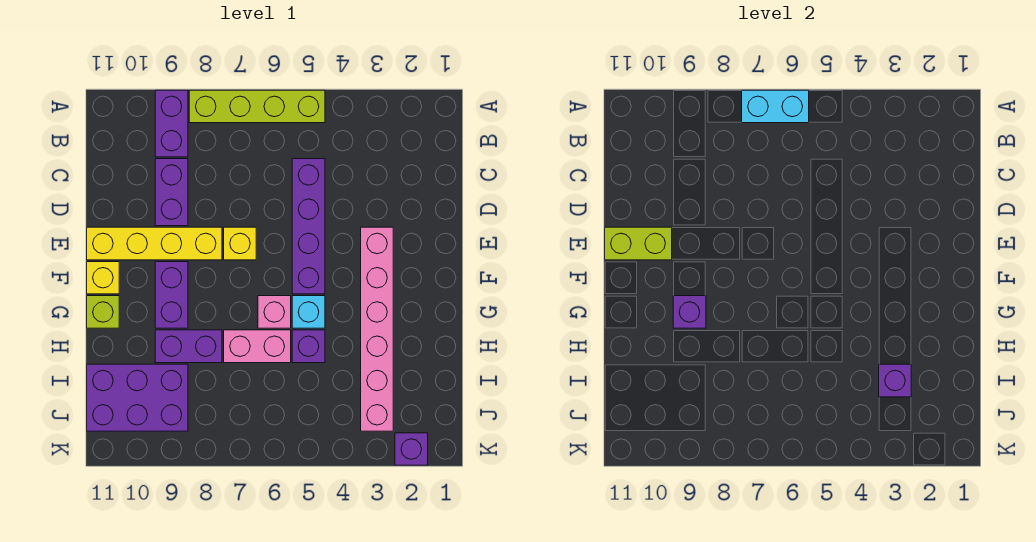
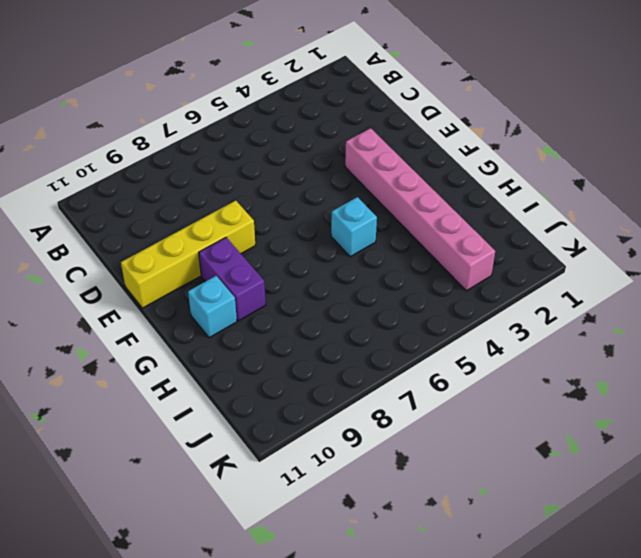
cyan 1x1 brick [188,276,237,338] -> none
none -> lime 1x4 brick [189,90,325,123]
none -> purple 1x2 brick [155,90,188,157]
none -> purple 1x4 brick [292,159,325,294]

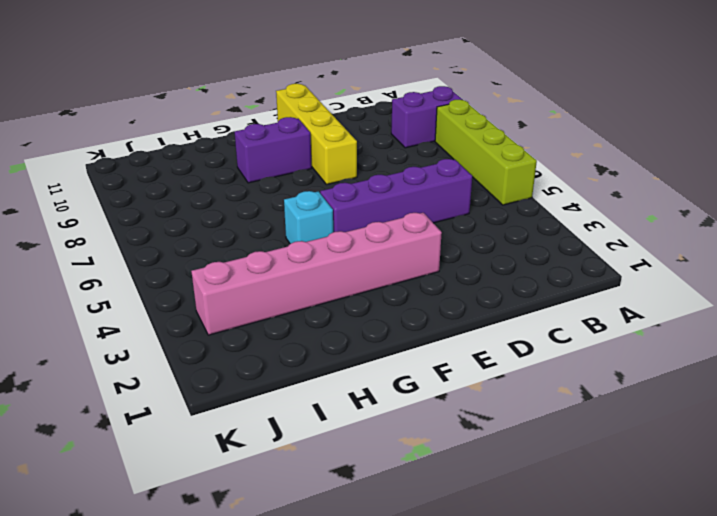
none -> purple 1x2 brick [155,159,188,226]
none -> yellow 1x1 brick [224,227,256,260]
none -> yellow 1x1 brick [87,262,119,294]

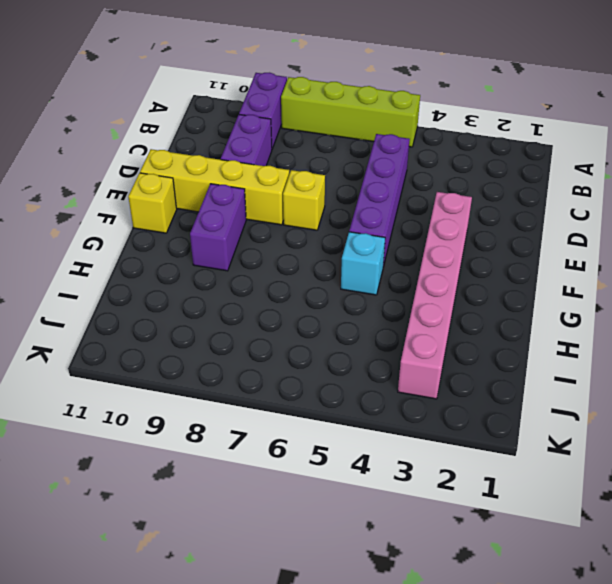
none -> pink 1x1 brick [258,296,291,328]
none -> lime 1x1 brick [87,296,119,328]
none -> purple 1x1 brick [292,330,325,363]

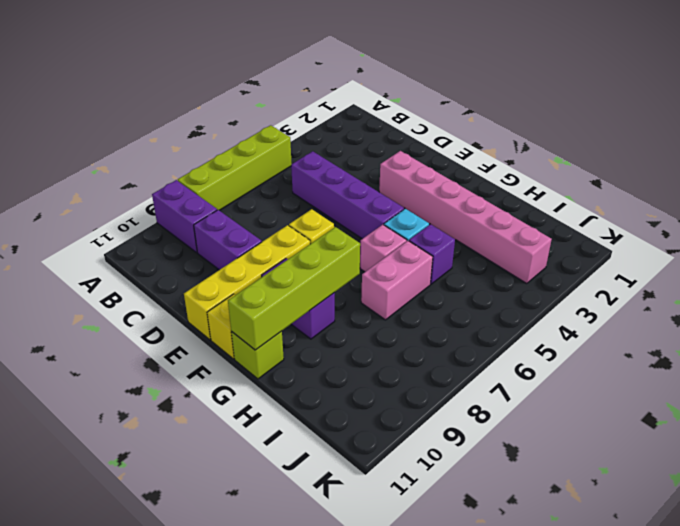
lime 1x4 brick [228,227,360,350] -> purple 1x1 brick [673,296,706,328]
none -> purple 1x2 brick [155,330,222,363]
none -> purple 2x3 brick [87,364,188,431]
none -> purple 1x1 brick [395,433,428,465]

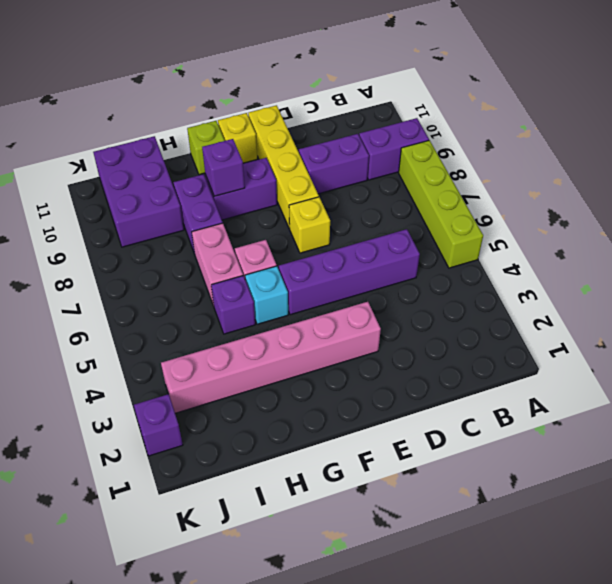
none -> cyan 1x2 brick [742,90,809,123]
none -> lime 1x2 brick [605,227,672,260]
none -> purple 1x1 brick [879,364,911,397]

